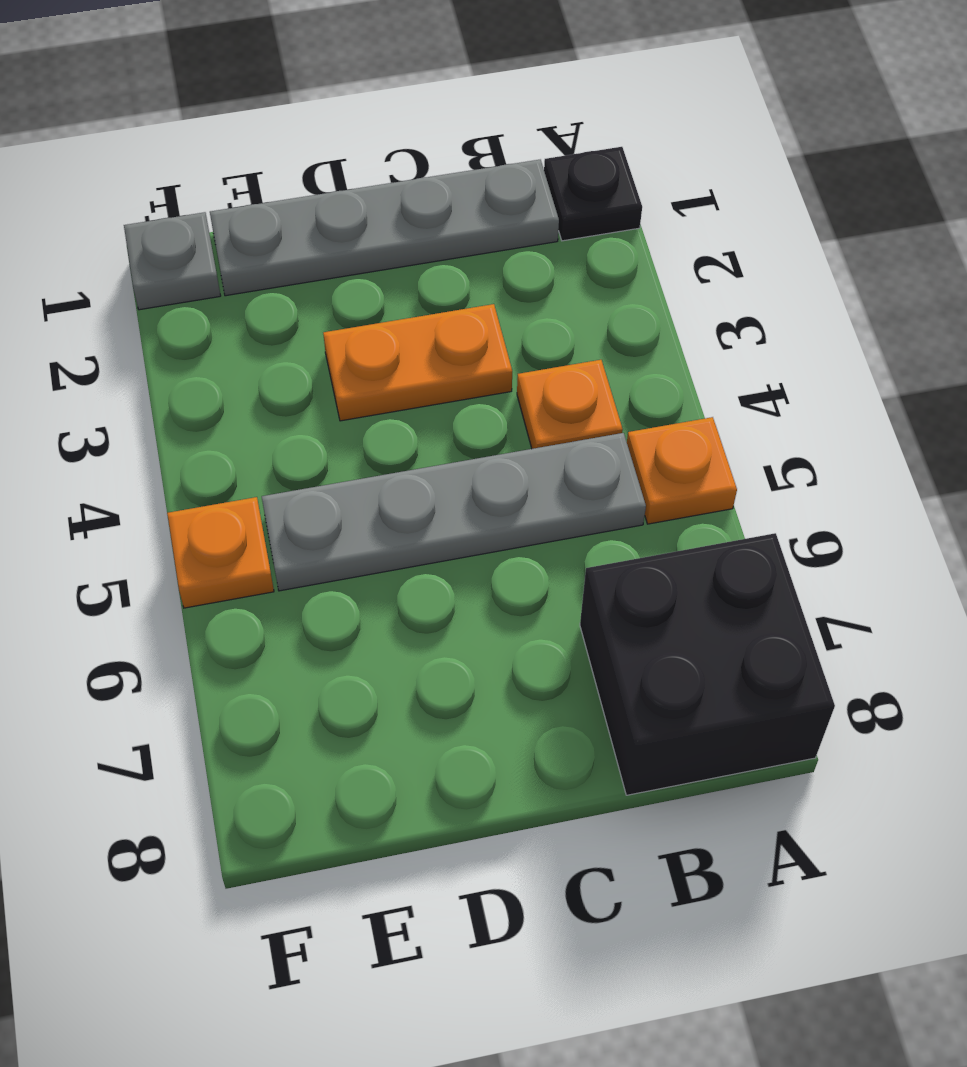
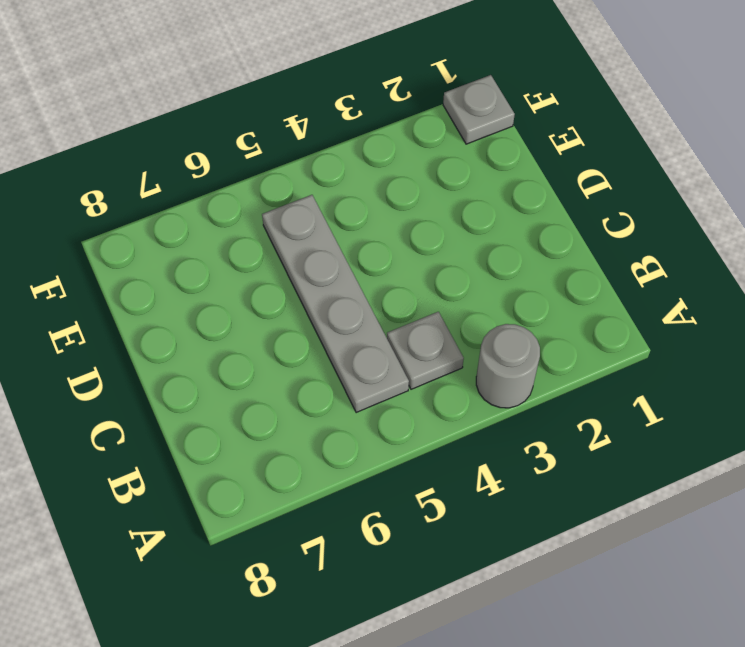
grey 1x1 round brick [476,324,540,408] -> none
grey 1x1 plate [387,312,464,389] -> orange 1x1 plate [517,360,623,449]
none -> black 1x1 plate [544,147,642,241]
none -> orange 1x1 plate [627,417,737,524]

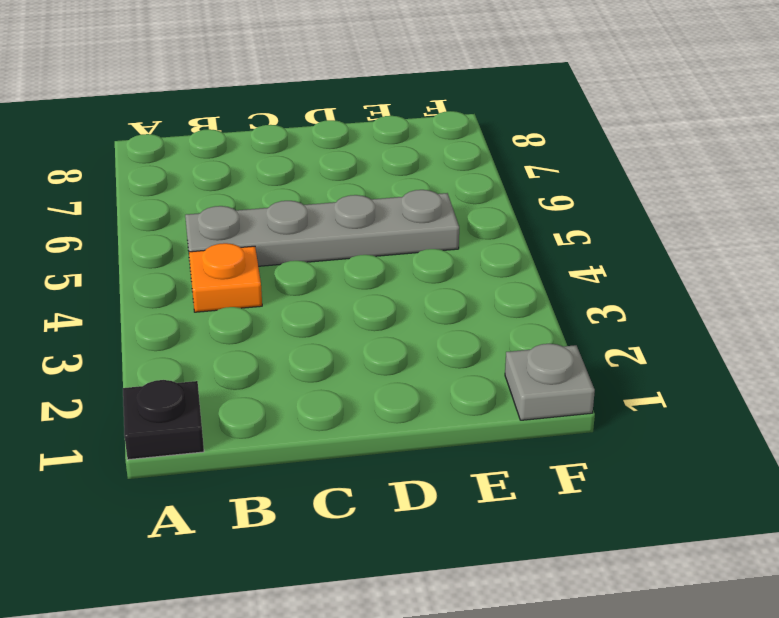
none -> orange 1x1 plate [627,417,737,524]
none -> black 2x2 brick [580,533,835,795]

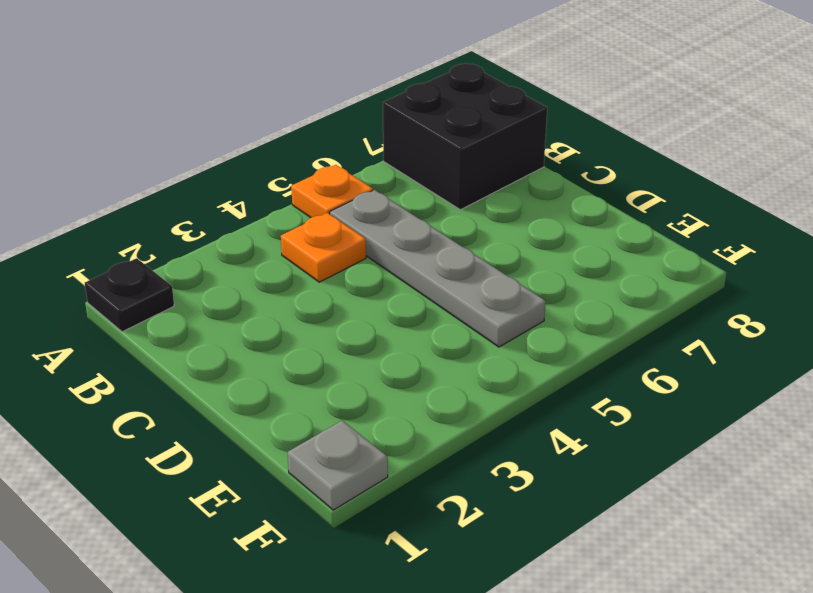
none -> grey 1x4 plate [210,160,559,296]
none -> orange 1x2 plate [323,304,512,421]

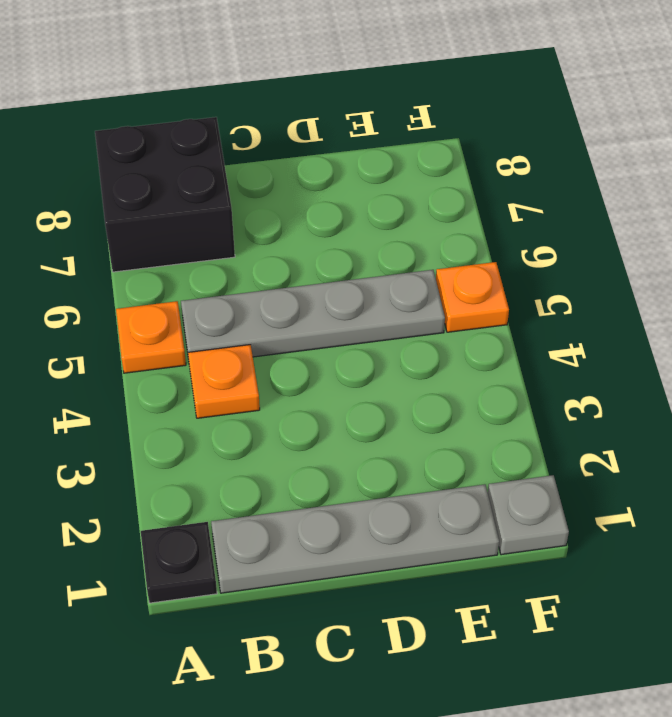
none -> orange 1x2 plate [323,304,512,421]

